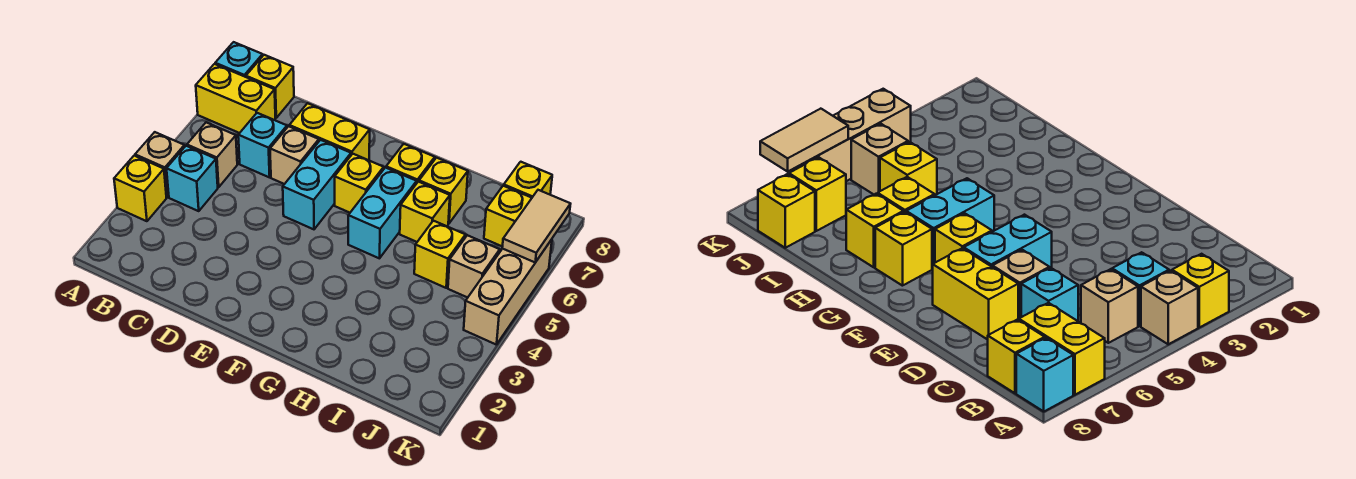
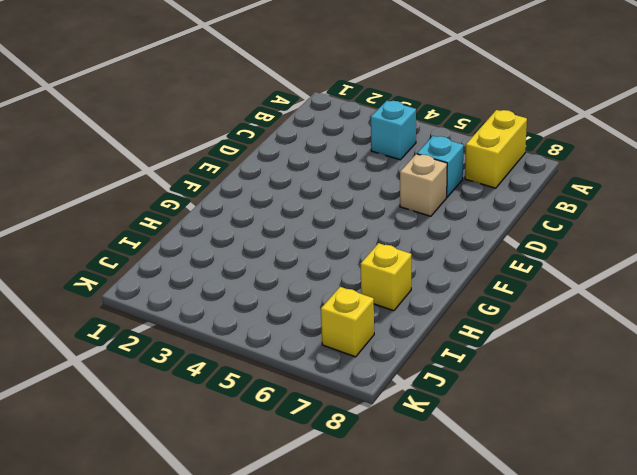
none -> yellow 1x1 brick [114,156,166,221]
none -> tan 1x1 brick [135,132,185,197]
none -> cyan 1x1 brick [215,42,263,77]

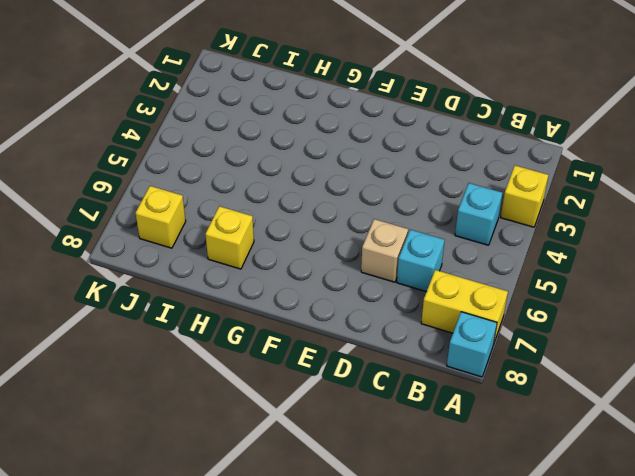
none -> tan 1x1 brick [135,132,185,197]
none -> tan 1x1 brick [187,122,237,187]
none -> yellow 1x1 brick [246,55,294,118]

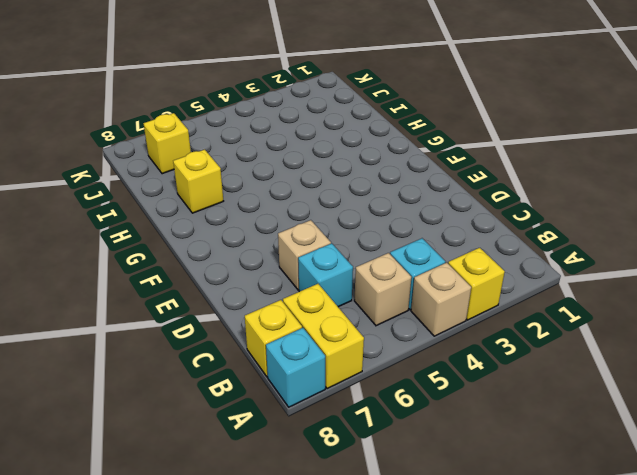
none -> yellow 1x2 brick [289,103,370,160]
none -> cyan 1x2 brick [283,140,351,229]
none -> yellow 1x1 brick [335,154,384,213]

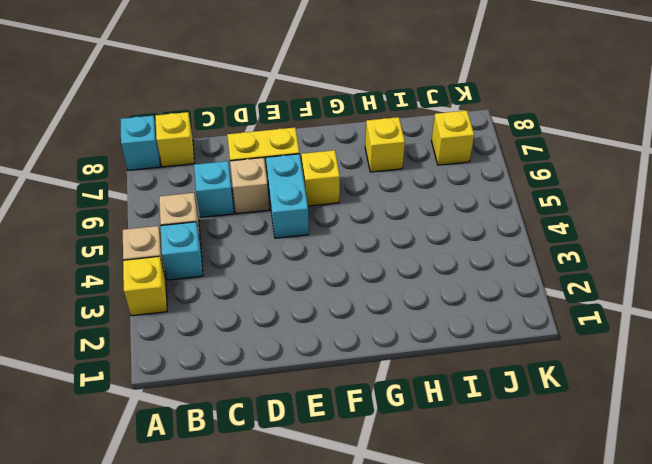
none -> yellow 1x2 brick [196,64,275,133]
none -> cyan 1x2 brick [348,168,417,258]
none -> yellow 1x1 brick [386,144,435,182]

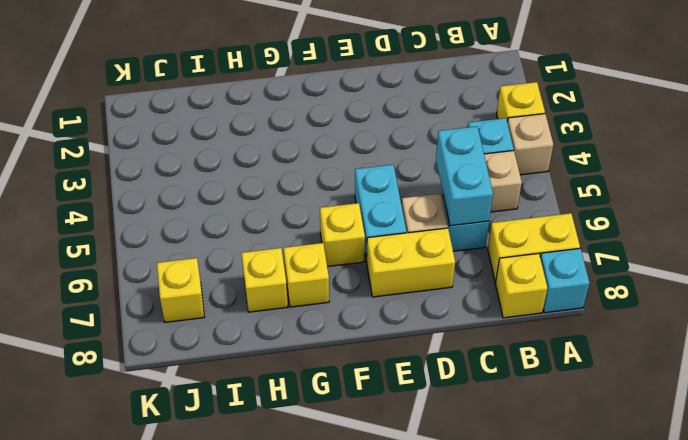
cyan 1x2 brick [436,126,493,226] -> cyan 1x2 brick moved to [348,168,417,258]
none -> yellow 1x1 brick [400,182,450,242]
none -> yellow 1x1 brick [414,221,465,288]
none -> tan 1x1 brick [448,235,500,298]

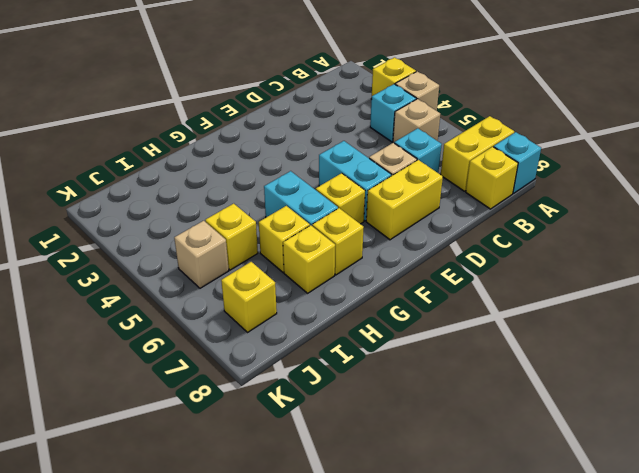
none -> yellow 1x1 brick [504,162,552,198]
none -> tan 1x3 brick [464,239,552,345]
none -> tan 1x2 tile [502,190,570,262]

